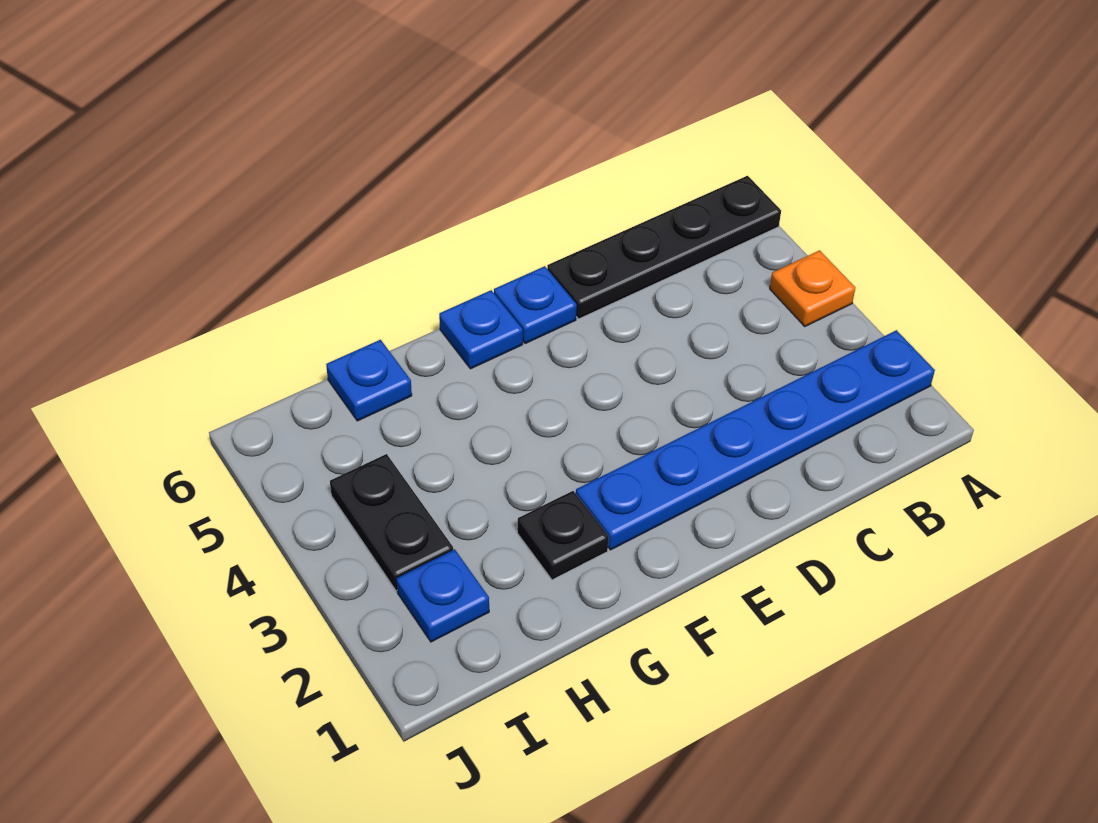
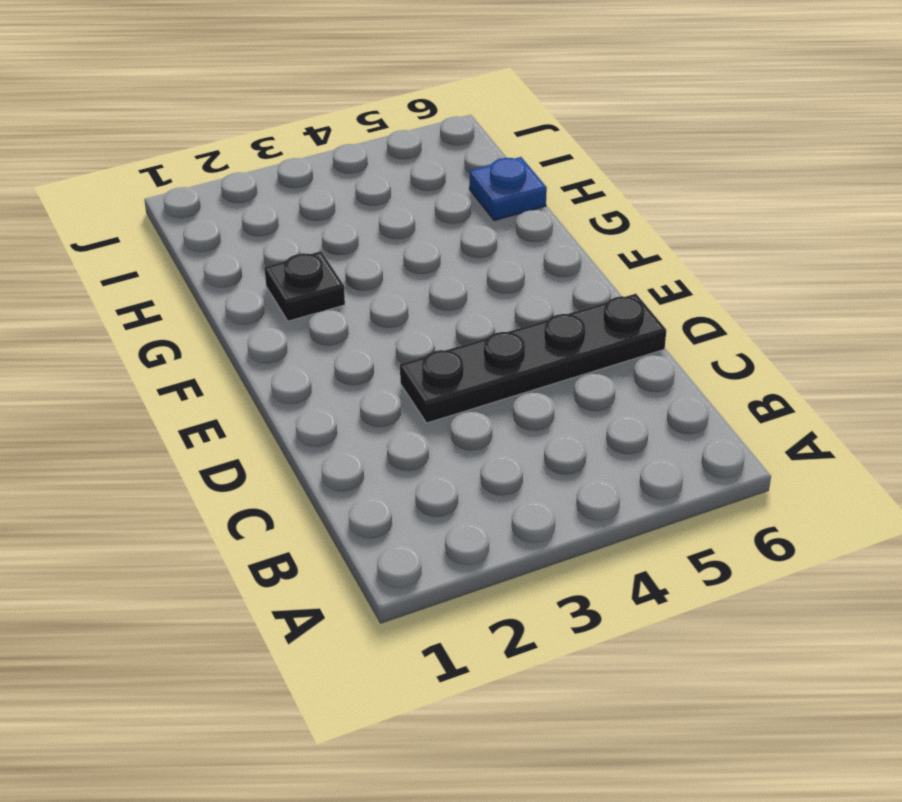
black 1x4 plate [400,294,666,423] -> black 1x4 plate turned to [547,176,781,319]
none -> blue 1x6 plate [576,330,935,550]
none -> orange 1x1 plate [770,250,855,326]

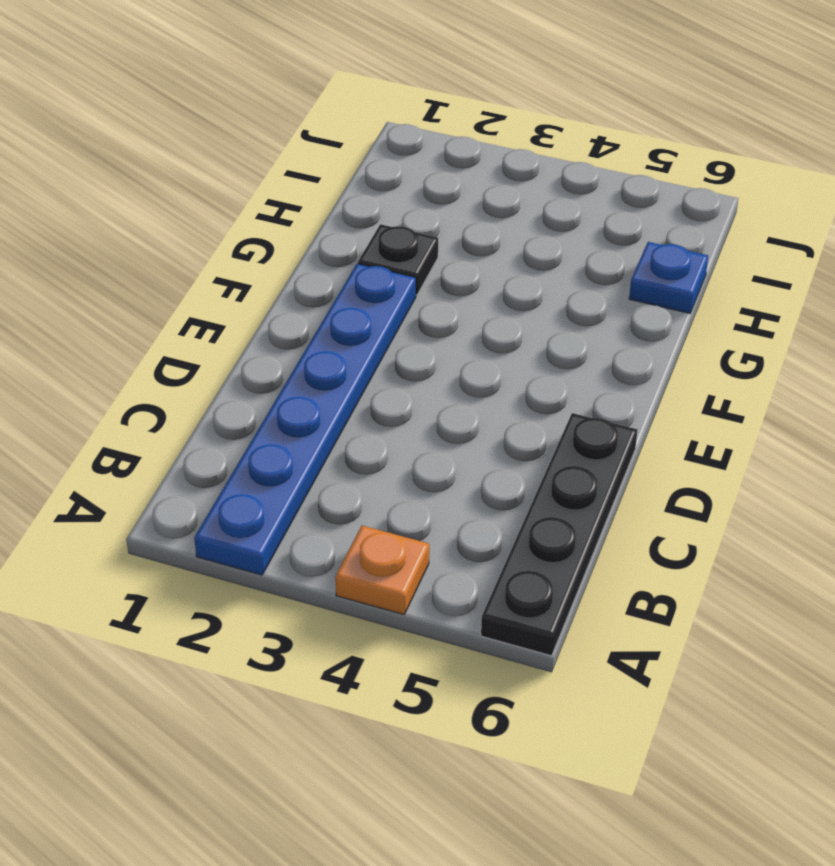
none -> blue 1x1 plate [494,266,577,344]
none -> blue 1x1 plate [439,290,523,369]

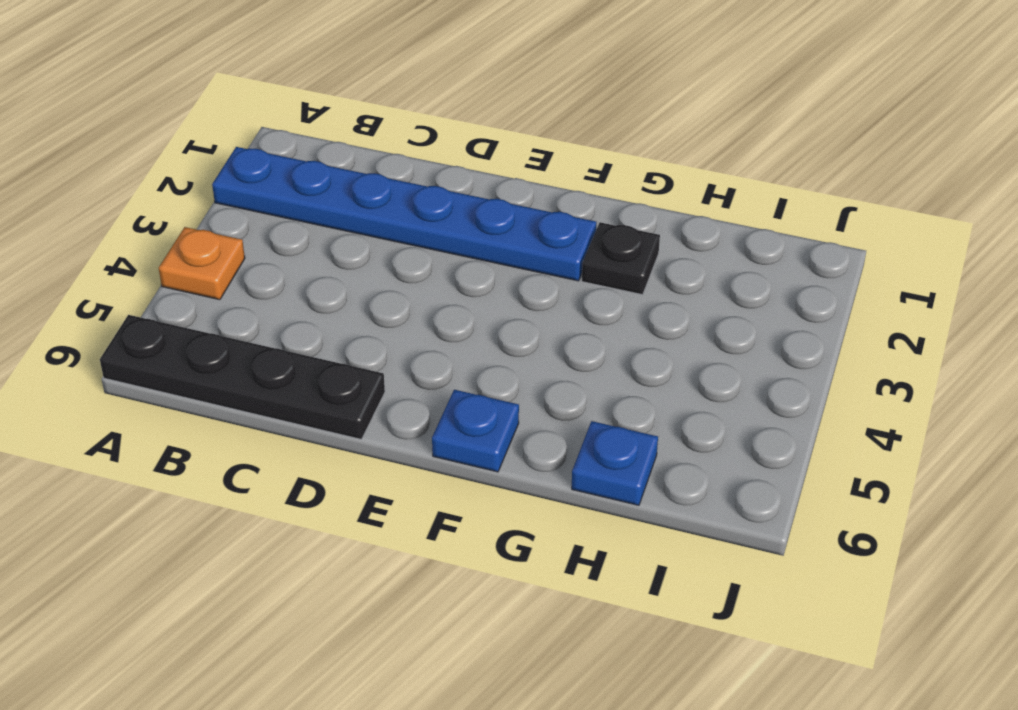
none -> blue 1x1 plate [494,266,577,344]
none -> blue 1x1 plate [397,549,489,642]

